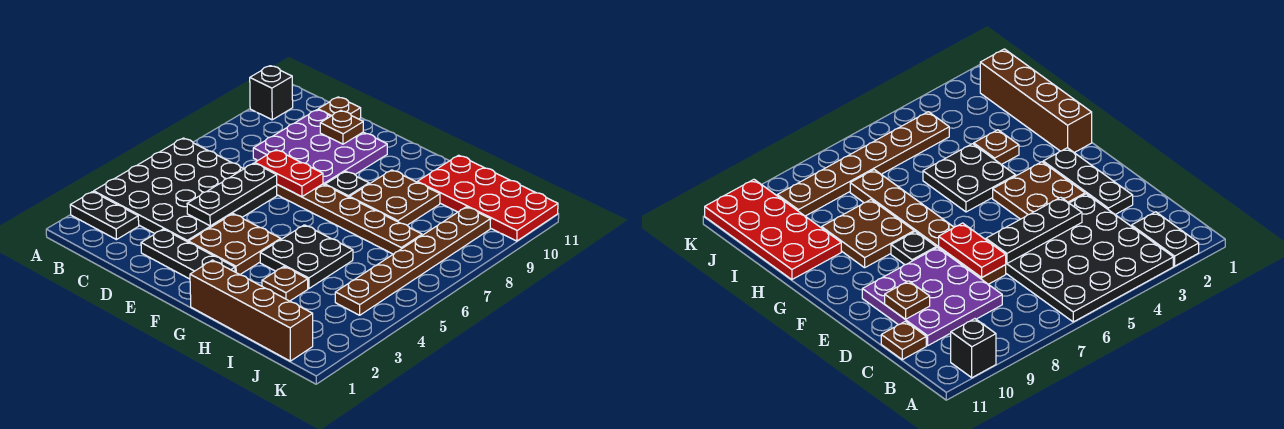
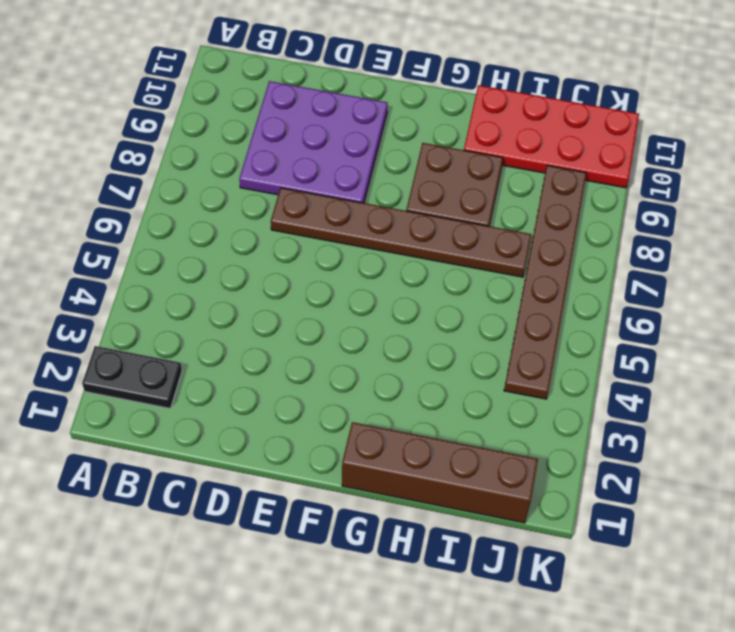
none -> black 4x4 plate [94,138,277,242]
none -> black 1x1 brick [250,66,293,120]
none -> brown 1x1 plate [318,97,361,119]

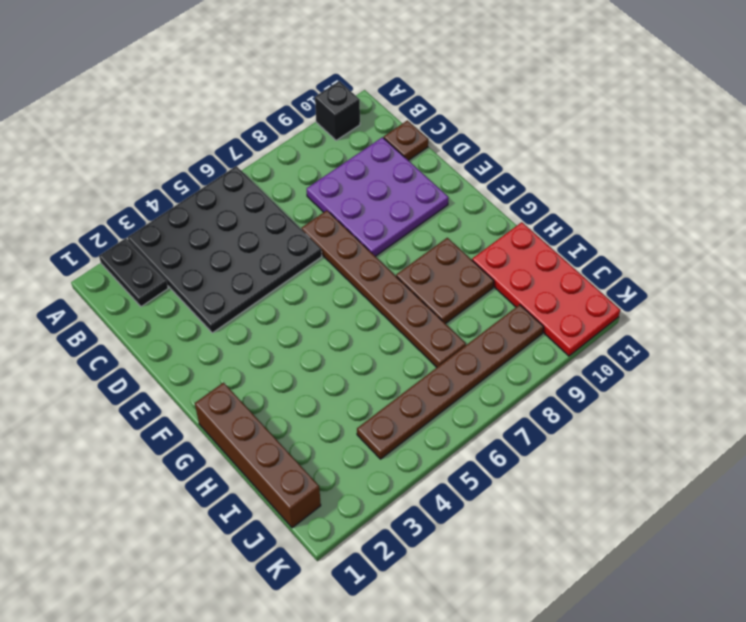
none -> black 1x3 plate [141,229,235,279]
none -> brown 2x2 plate [188,214,281,274]
none -> black 1x1 plate [325,171,369,197]

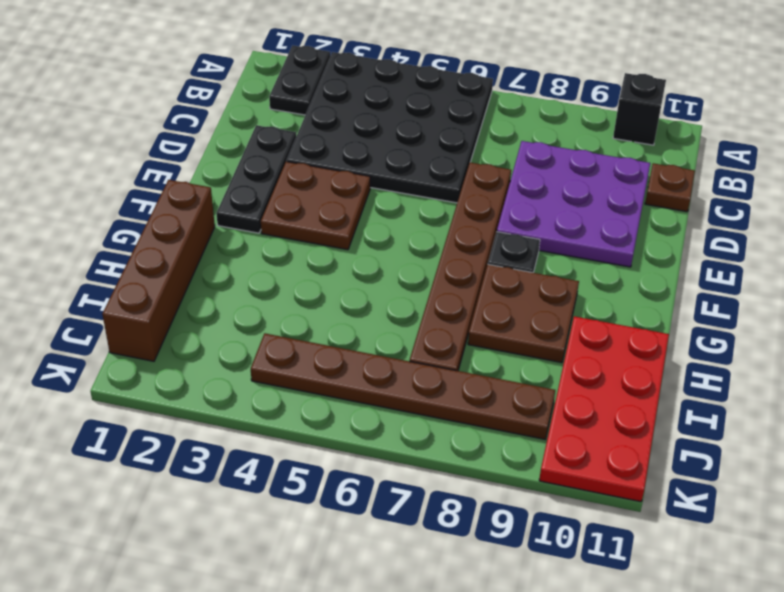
none -> black 2x2 plate [260,225,353,289]
none -> brown 1x1 plate [262,267,308,301]
none -> black 1x3 plate [187,163,277,226]

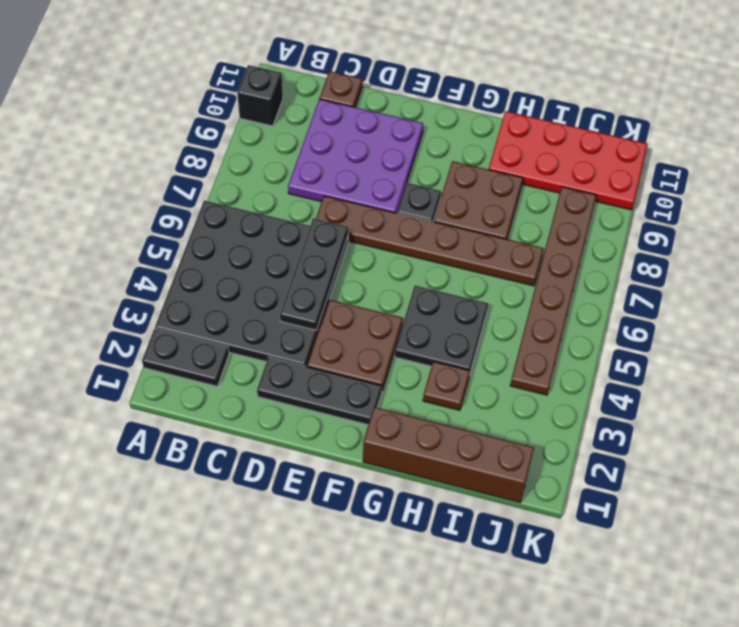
none -> red 1x2 plate [255,150,323,197]
none -> brown 1x1 plate [320,111,363,144]

